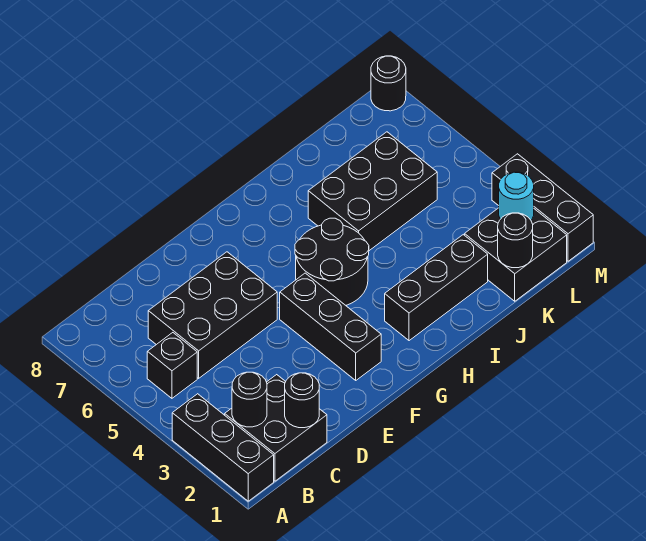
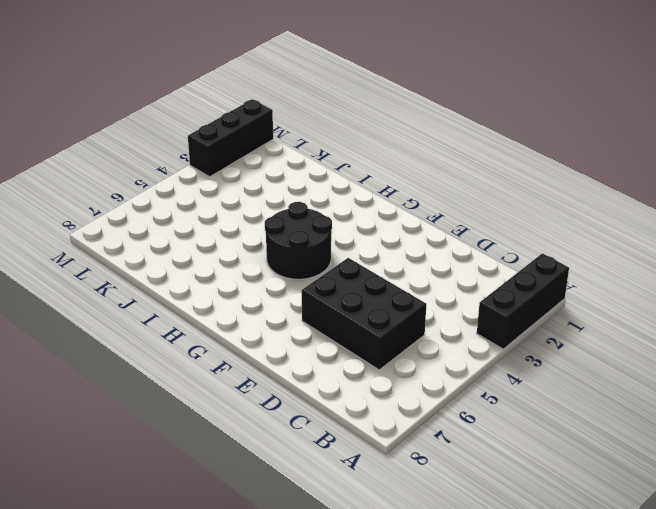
none -> black 2x2 brick [225,375,327,481]
none -> black 1x1 brick [147,333,197,398]
none -> black 1x3 brick [280,273,381,380]

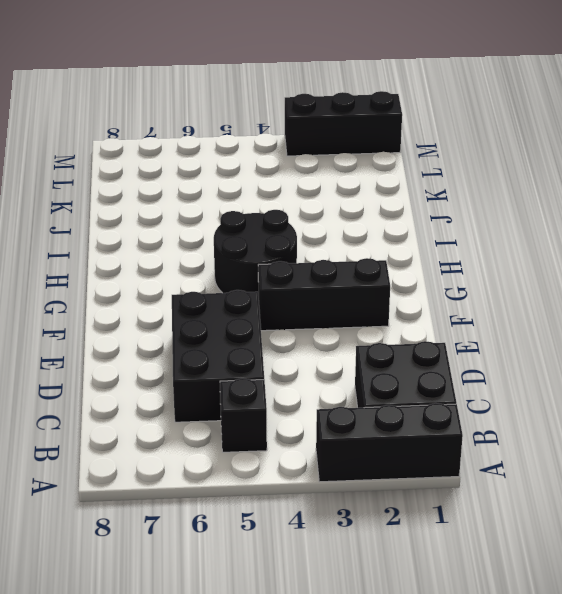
none -> black 1x3 brick [385,235,488,341]
none -> black 2x3 brick [308,132,437,251]
none -> black 2x2 brick [465,208,567,301]

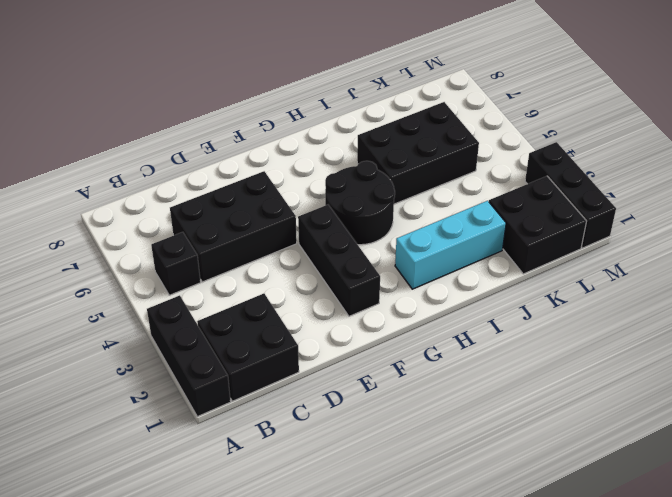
cyan 1x3 brick [395,201,506,289] -> black 1x3 brick [385,235,488,341]
none -> black 1x1 round brick [371,56,406,111]
none -> black 1x1 round brick [232,372,267,427]
none -> black 1x1 round brick [285,373,319,428]

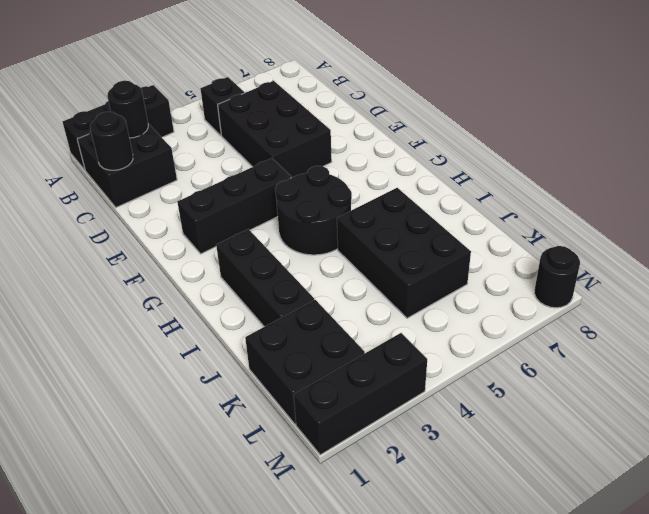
none -> black 1x1 round brick [498,213,533,268]
none -> cyan 1x1 round brick [499,172,534,220]

